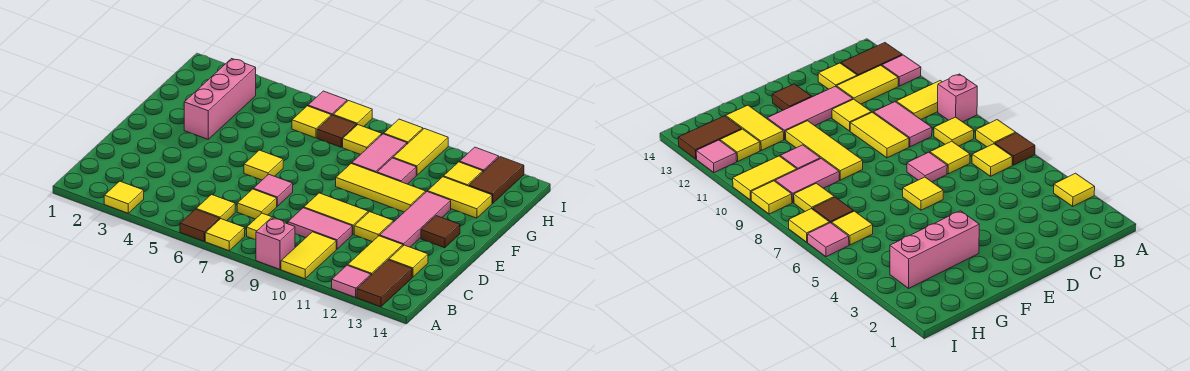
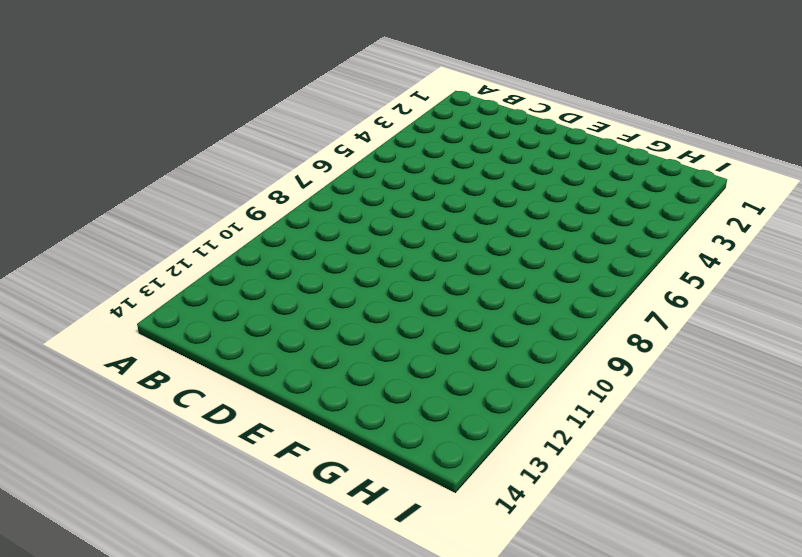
none -> yellow 1x1 tile [104,181,144,213]
none -> brown 1x1 tile [180,209,219,241]
none -> yellow 1x1 tile [205,219,245,251]
none -> pink 1x1 brick [256,218,295,269]

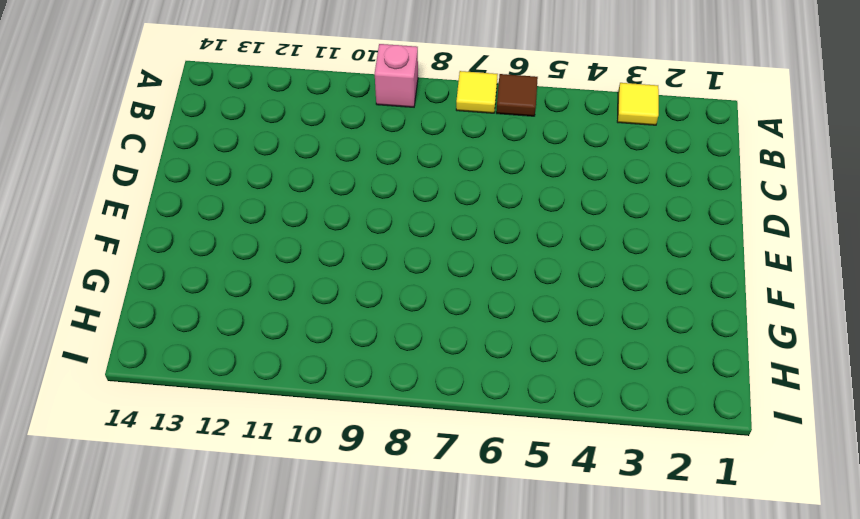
none -> yellow 1x2 tile [281,232,336,279]
none -> pink 1x1 tile [332,265,371,297]
none -> brown 1x2 tile [357,260,412,307]
none -> yellow 1x1 tile [196,195,235,221]

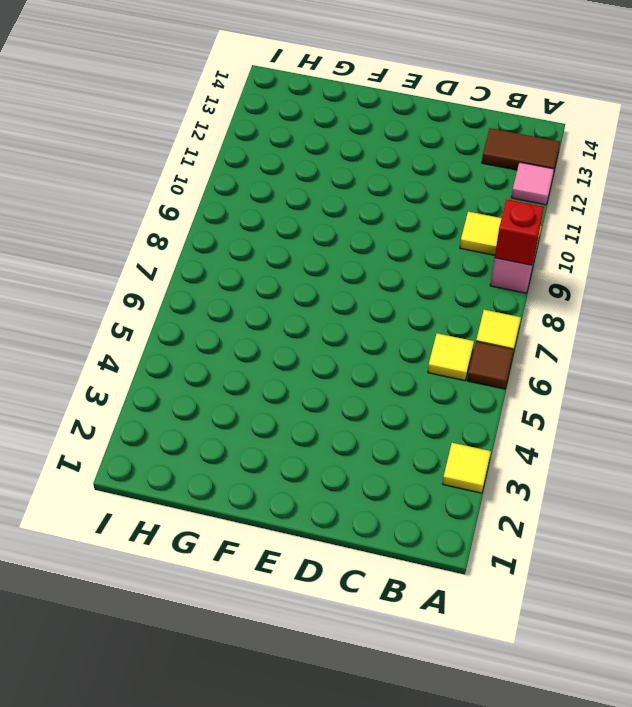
red 1x1 brick [495,199,544,265] -> none
none -> yellow 1x1 tile [247,213,286,240]
none -> yellow 1x2 tile [348,236,403,275]
none -> yellow 1x1 tile [237,189,277,219]
none -> pink 1x2 tile [288,208,352,249]

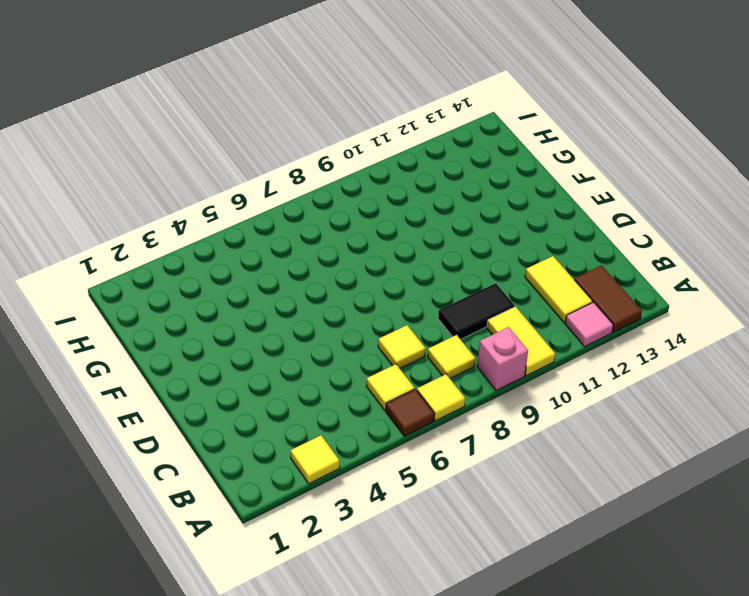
black 1x2 tile [438,283,515,339] -> pink 1x2 tile [288,208,352,249]
none -> yellow 1x1 tile [389,245,428,277]
none -> pink 1x1 tile [253,174,293,206]
none -> yellow 1x2 tile [304,193,368,234]
none -> yellow 1x1 tile [354,212,394,242]

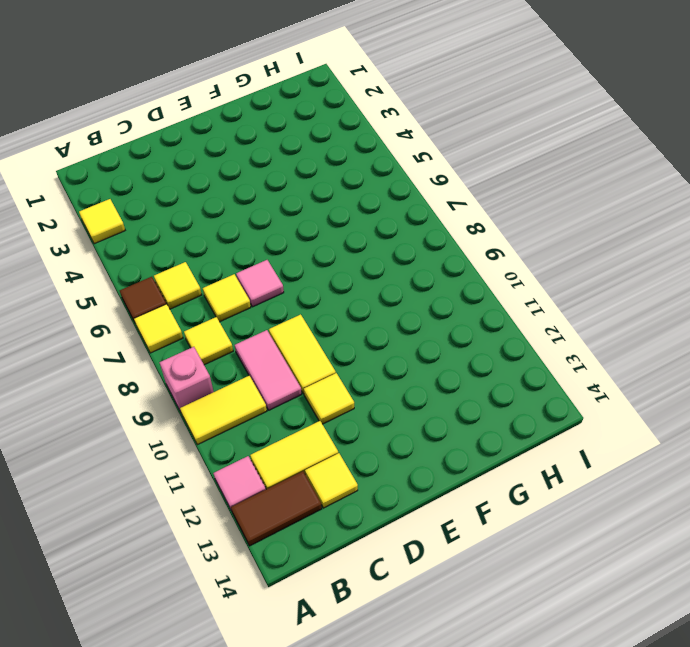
none -> pink 1x3 tile [380,192,451,247]
none -> yellow 1x1 tile [244,150,283,180]
none -> brown 1x1 tile [421,216,460,248]
none -> pink 1x3 brick [184,59,256,139]

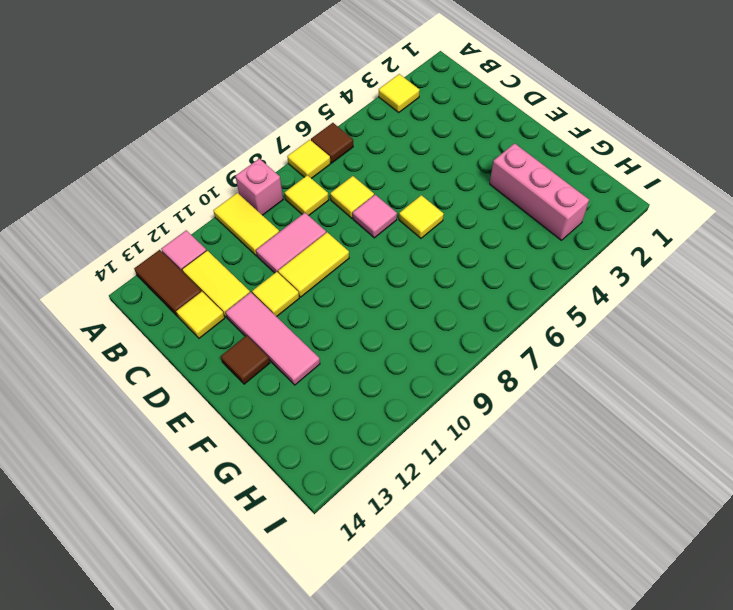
none -> yellow 1x1 tile [196,195,235,221]
none -> yellow 1x3 tile [336,163,426,212]
none -> pink 1x2 tile [352,134,407,173]
none -> pink 1x1 tile [377,158,416,184]

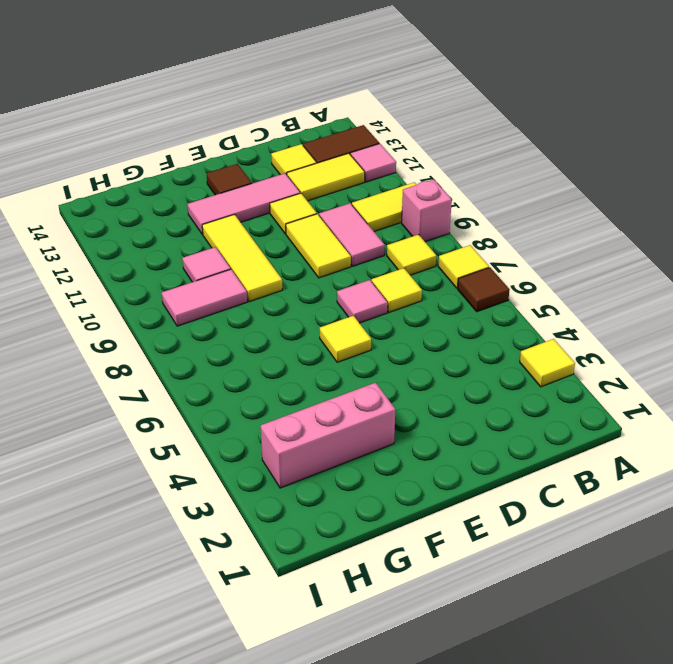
none -> yellow 1x1 tile [196,195,235,221]
none -> yellow 1x2 tile [428,177,492,218]
none -> yellow 1x1 tile [292,106,331,138]
none -> brown 1x1 tile [317,115,357,147]

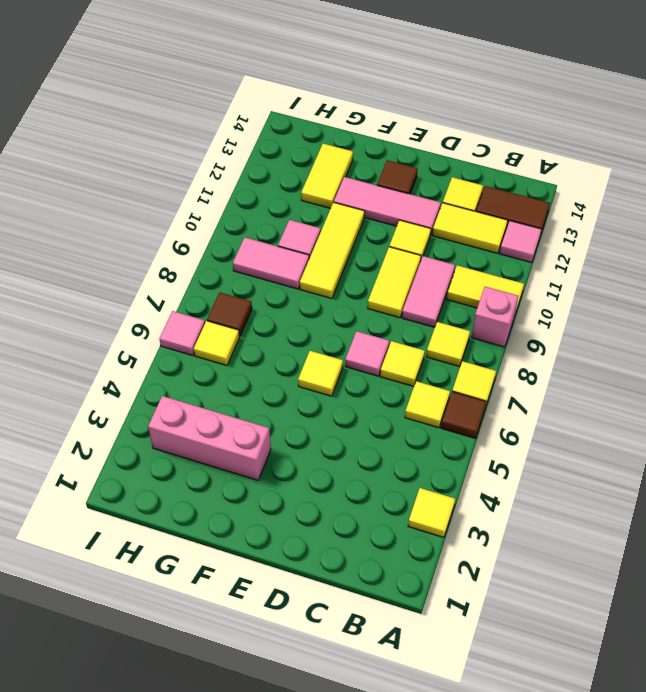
none -> yellow 1x1 tile [343,125,382,155]
none -> yellow 1x2 tile [393,129,448,175]
none -> yellow 1x1 tile [444,162,483,186]
none -> brown 1x2 tile [469,157,524,203]

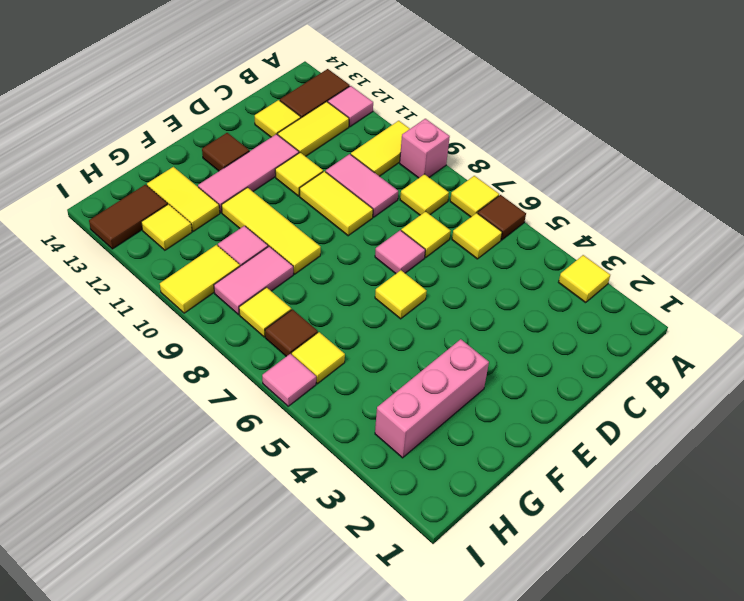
none -> yellow 1x1 tile [333,101,372,127]
none -> yellow 1x1 tile [384,119,423,144]
none -> pink 1x1 tile [460,147,499,172]

